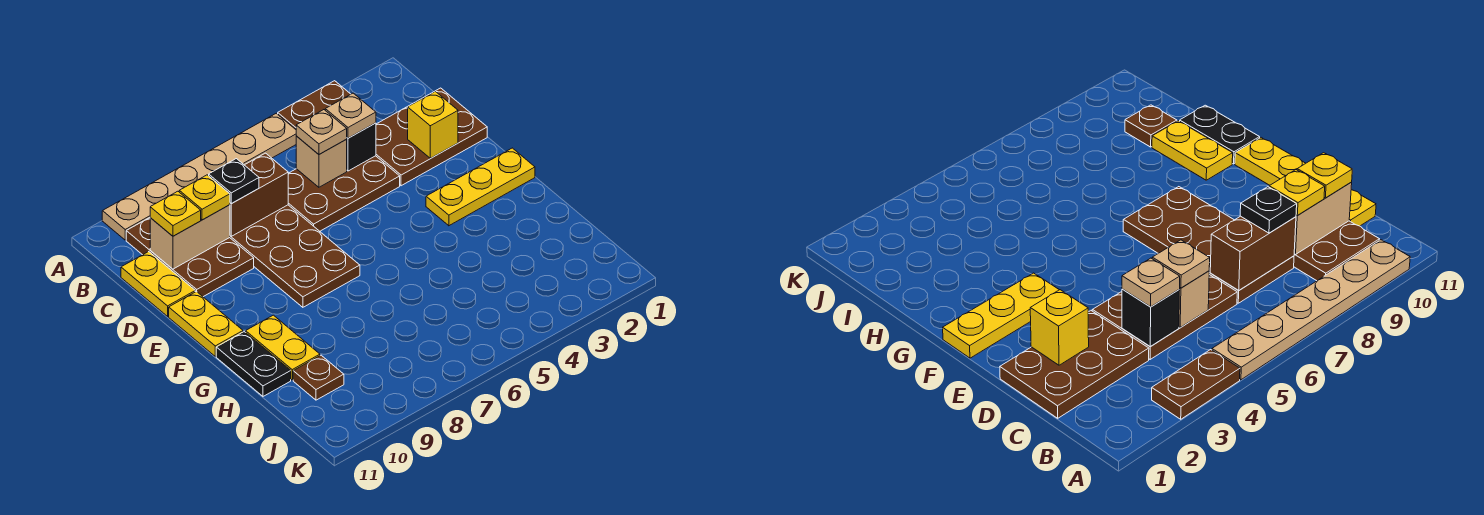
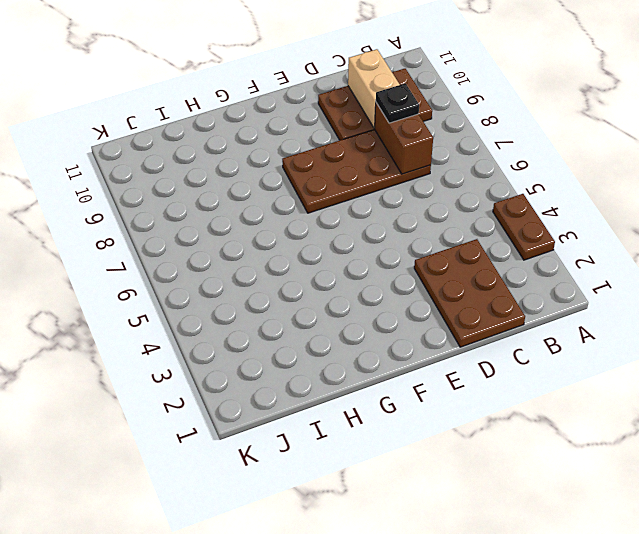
none -> tan 1x6 plate [102,113,296,240]
none -> brown 2x3 plate [288,156,400,231]
none -> yellow 1x2 plate [121,252,195,316]

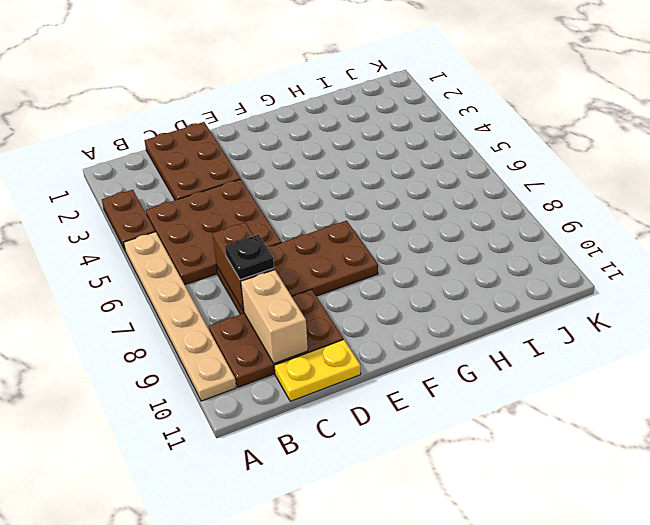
brown 3x3 plate [146,179,281,285] -> brown 2x3 plate [288,156,400,231]
none -> yellow 1x2 plate [169,291,243,356]
none -> yellow 1x3 plate [426,148,535,226]
none -> yellow 1x2 plate [246,315,320,380]

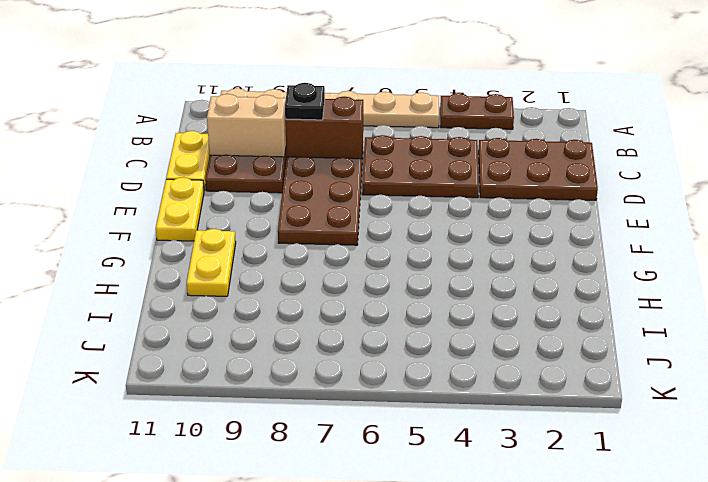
none -> yellow 1x3 plate [426,148,535,226]
none -> black 1x2 plate [216,332,291,396]
none -> brown 1x1 plate [293,355,344,400]

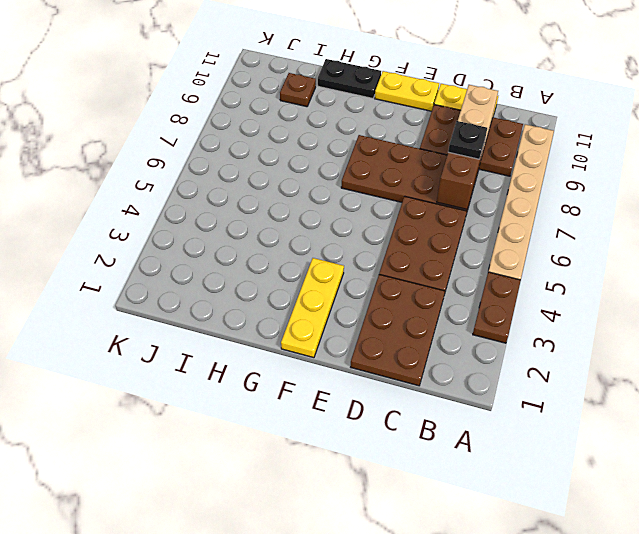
none -> yellow 1x2 plate [246,315,320,380]
none -> black 1x1 brick [346,123,376,171]
none -> tan 1x1 brick [296,136,347,187]

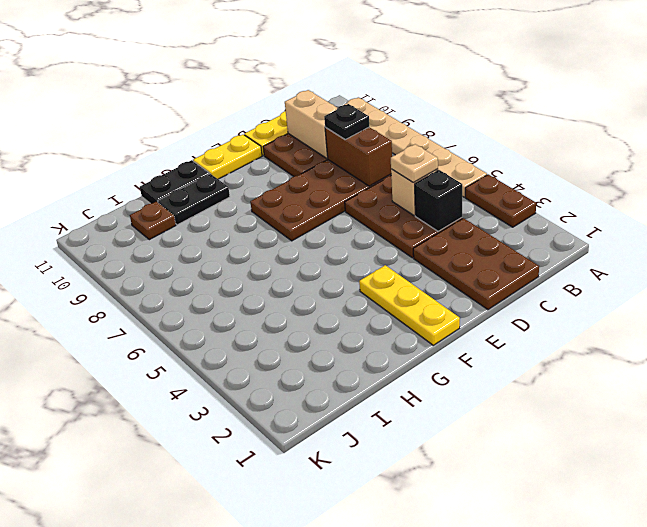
black 1x2 plate [158,174,230,225] -> yellow 1x2 plate [246,315,320,380]
none -> yellow 1x1 brick [408,91,458,158]
none -> tan 1x1 plate [325,93,376,138]
none -> yellow 1x1 plate [179,175,230,220]

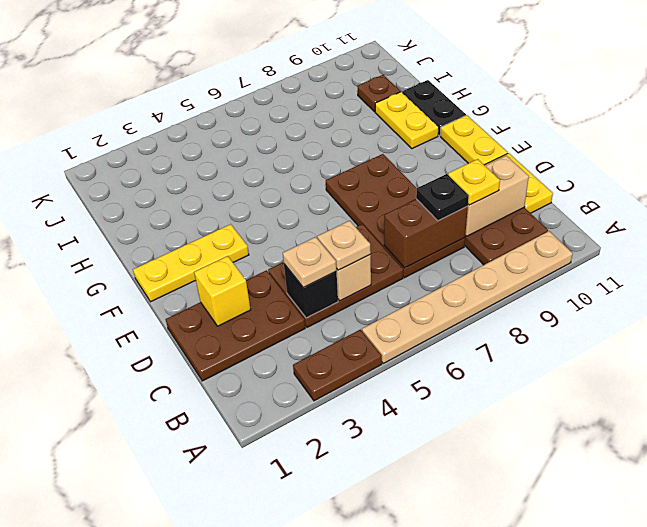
none -> yellow 1x1 plate [150,191,201,236]

